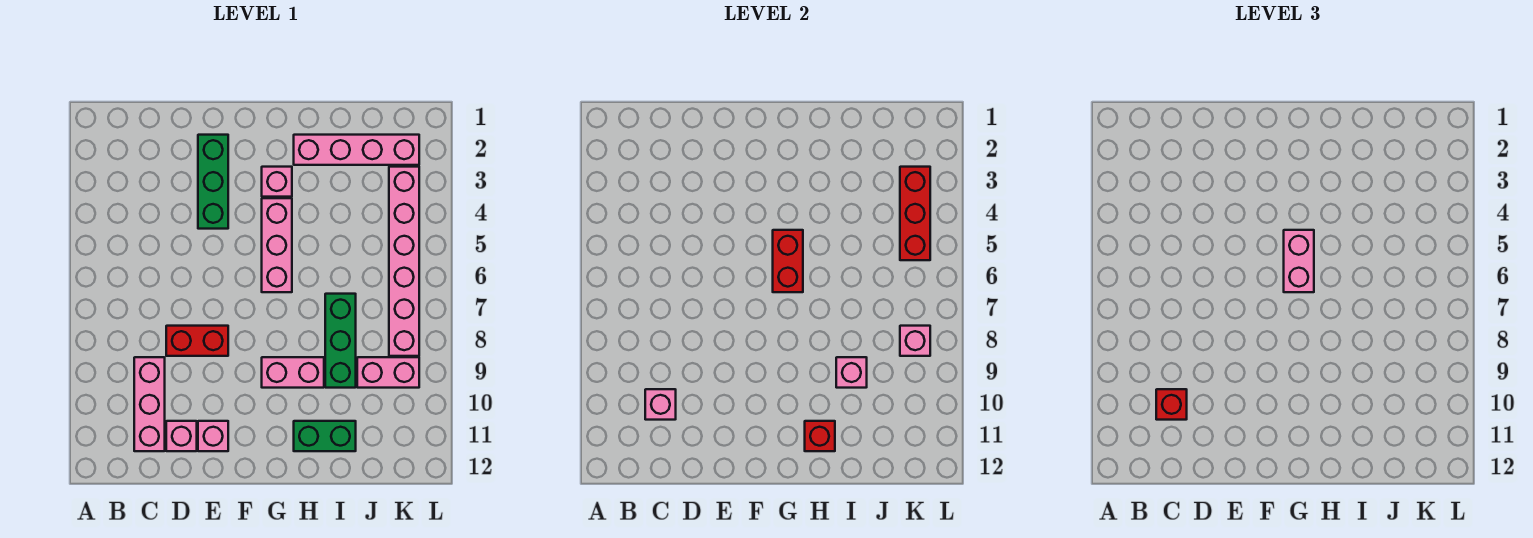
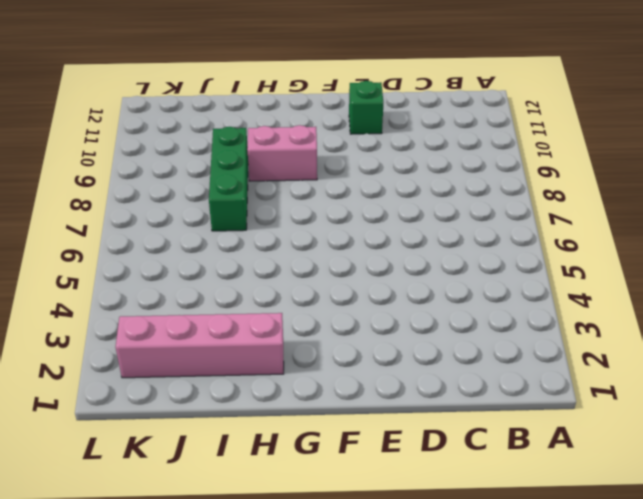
green 1x1 brick [349,81,383,134] -> pink 1x1 brick [198,421,228,451]
none -> pink 1x3 brick [134,357,165,451]
none -> red 1x2 brick [166,326,228,356]
none -> pink 1x1 brick [166,421,197,451]

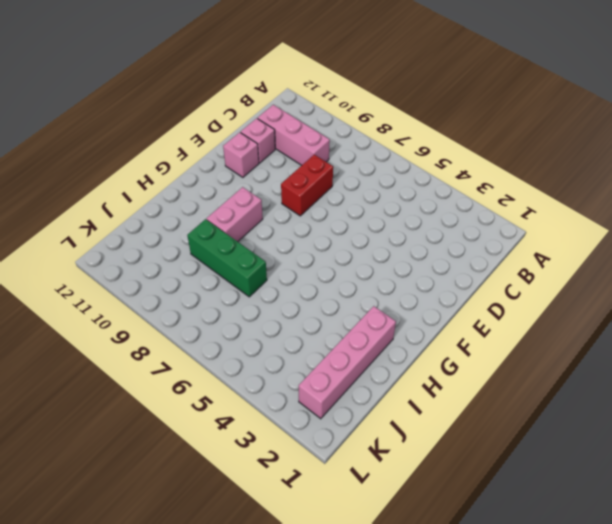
none -> green 1x3 brick [198,135,228,229]
none -> pink 1x1 brick [262,167,292,197]
none -> pink 1x3 brick [262,198,292,292]

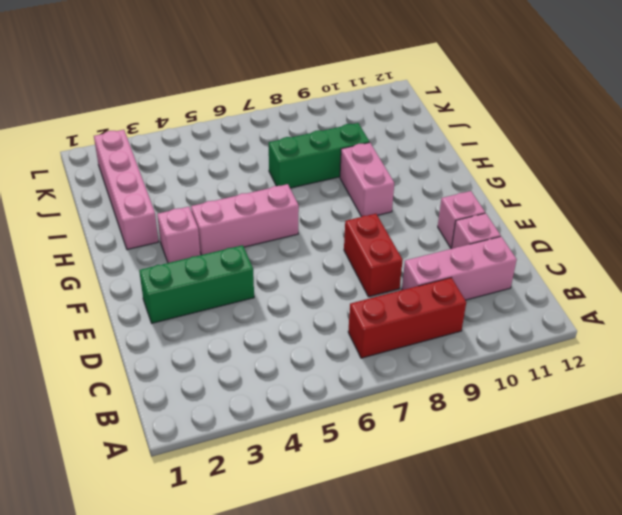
red 1x3 brick [348,278,466,358] -> red 1x3 brick moved to [900,167,930,260]
none -> green 1x2 brick [294,421,356,451]
none -> pink 1x2 brick [357,357,419,388]
none -> pink 1x6 brick [389,167,419,356]

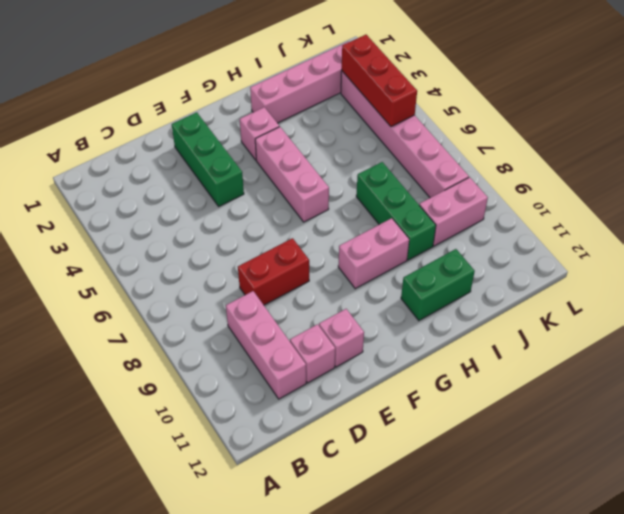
none -> pink 1x1 brick [645,389,676,420]
none -> red 1x2 brick [773,230,803,292]
none -> red 1x1 brick [805,421,835,451]

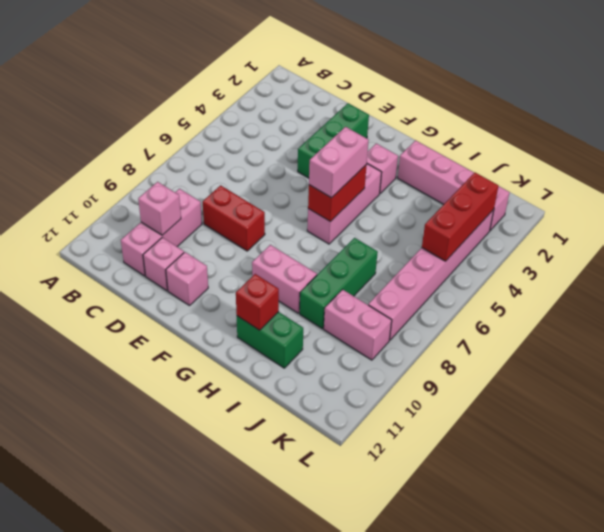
none -> pink 1x1 brick [836,357,867,388]
none -> pink 1x1 brick [900,326,930,356]
none -> red 1x1 brick [1156,389,1187,420]

